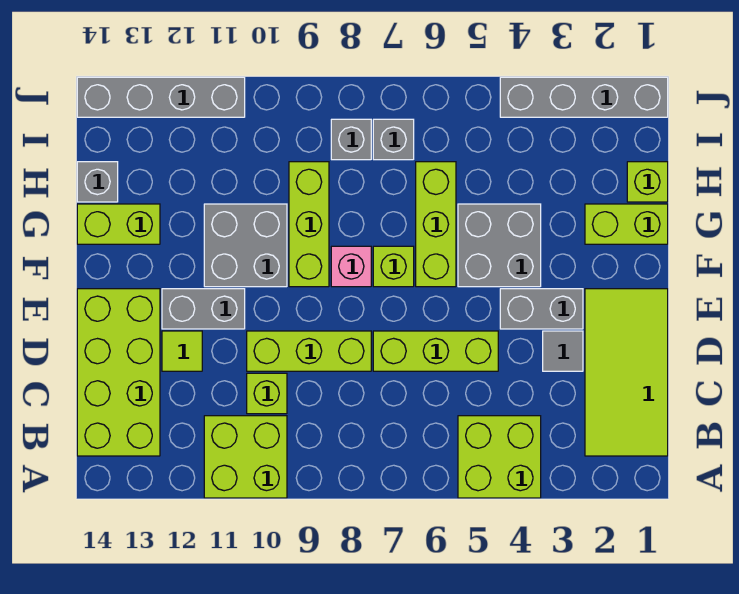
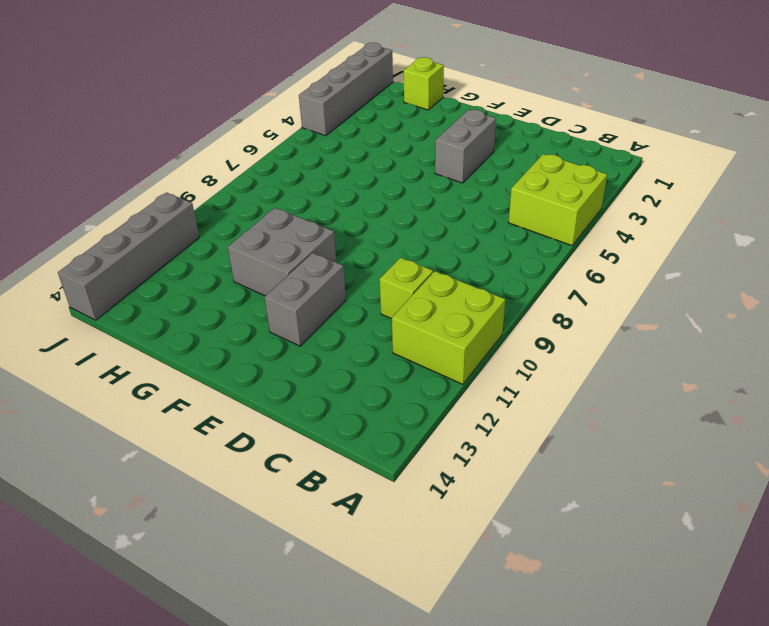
none -> lime 2x4 tile [585,289,668,456]
none -> lime 2x4 brick [77,289,160,456]
none -> grey 1x1 tile [543,331,583,371]

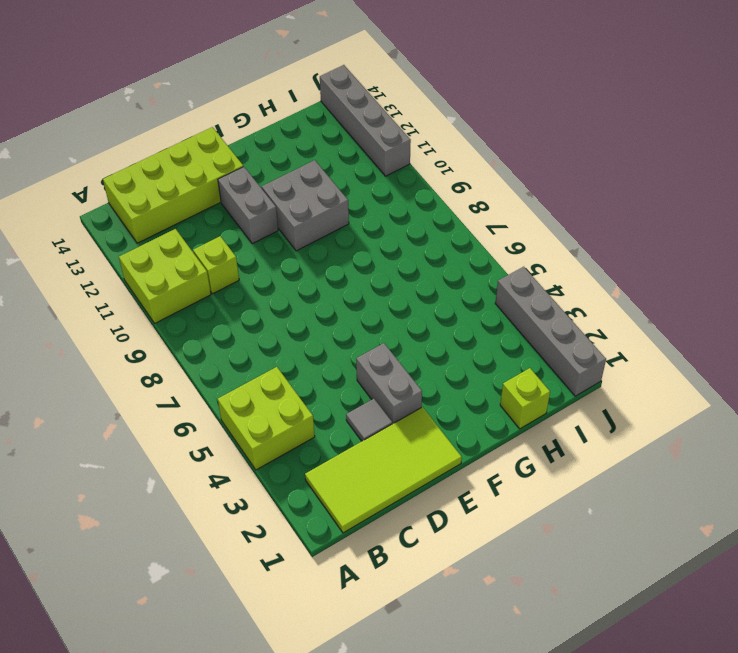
none -> lime 1x3 brick [373,331,498,371]
none -> lime 1x3 brick [247,331,371,371]
none -> lime 1x1 tile [162,331,202,371]

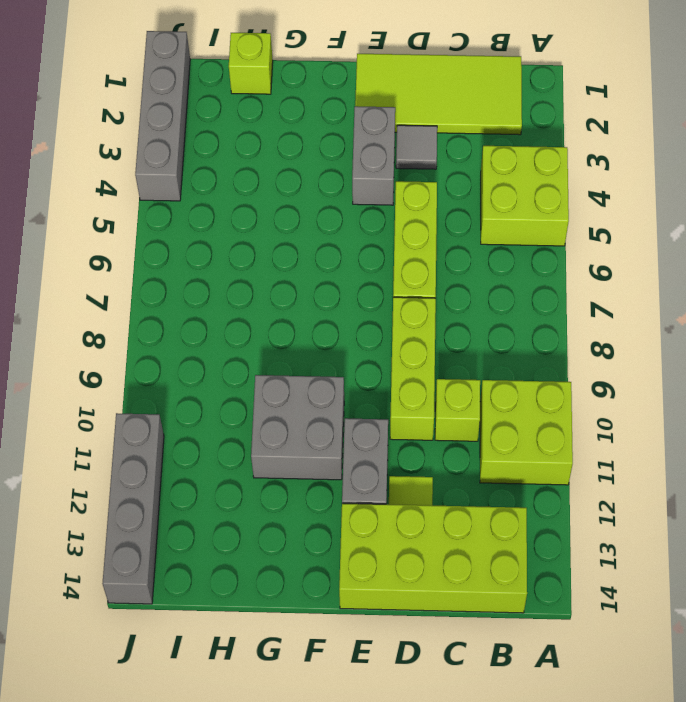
none -> grey 2x2 brick [458,204,541,287]
none -> lime 1x3 brick [416,162,456,287]
none -> lime 1x1 brick [373,246,414,287]

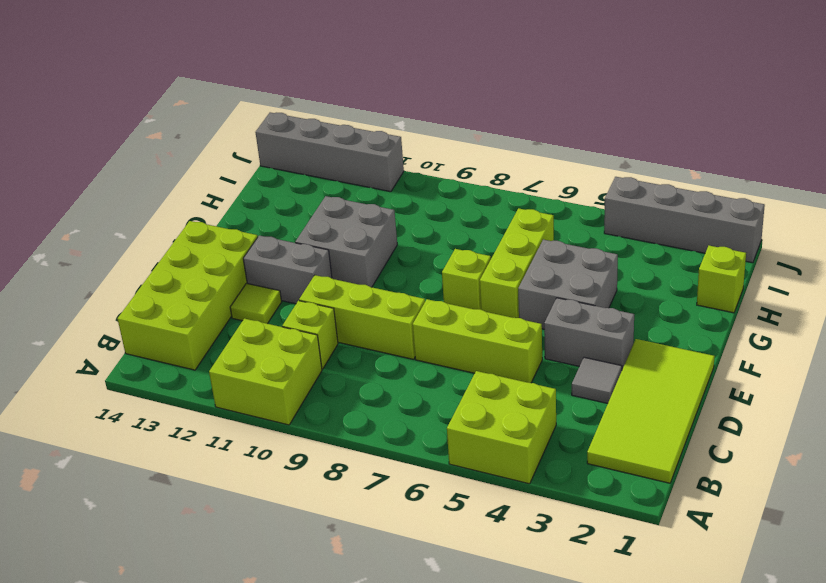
none -> pink 1x1 brick [331,246,371,287]
none -> lime 1x3 brick [289,162,329,287]
none -> lime 1x2 brick [585,204,668,244]

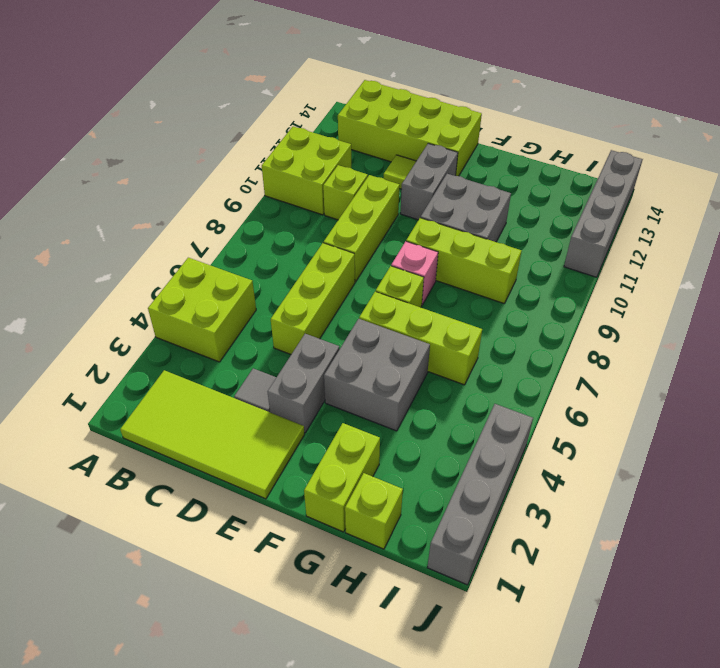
none -> lime 1x2 brick [77,204,160,244]
none -> grey 1x1 brick [77,162,118,202]
none -> grey 1x1 brick [373,119,414,160]

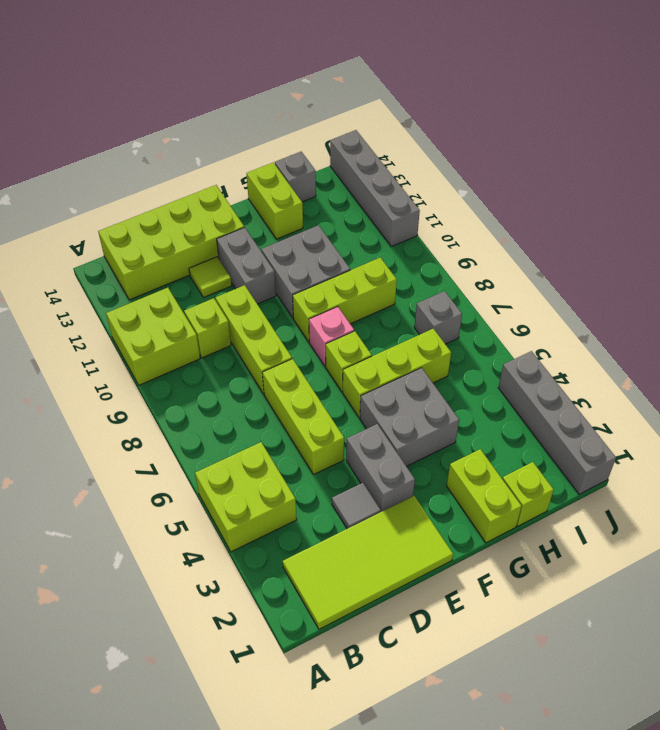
none -> grey 1x1 brick [331,119,371,160]

